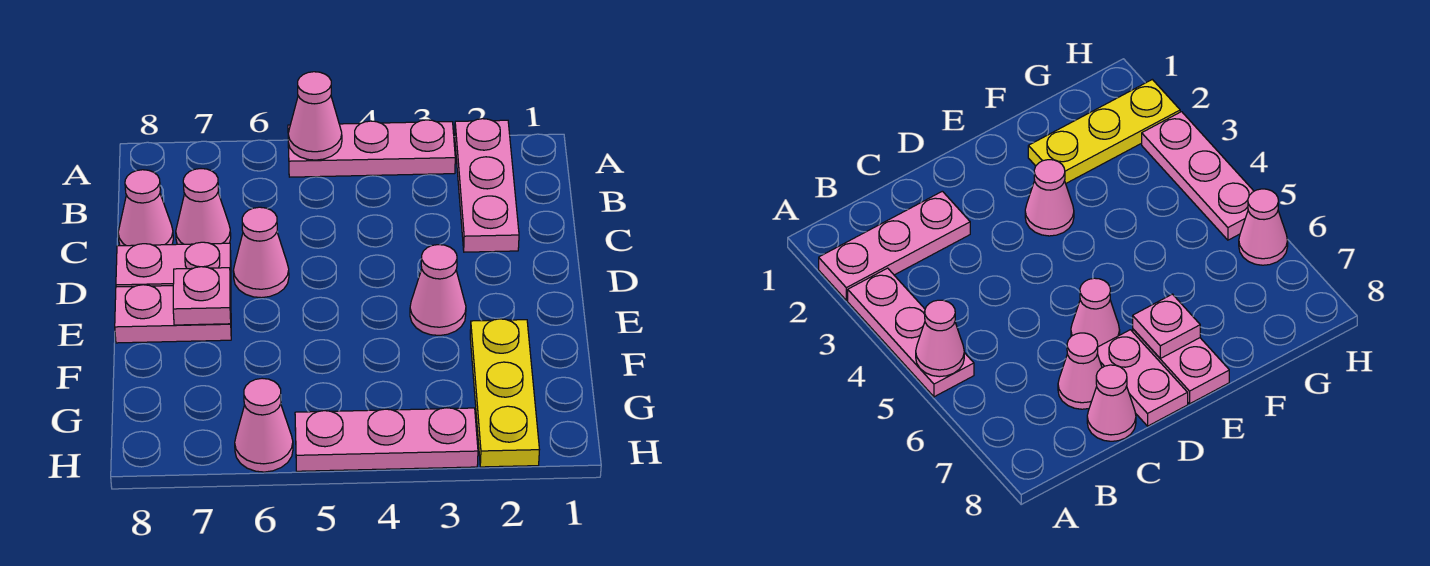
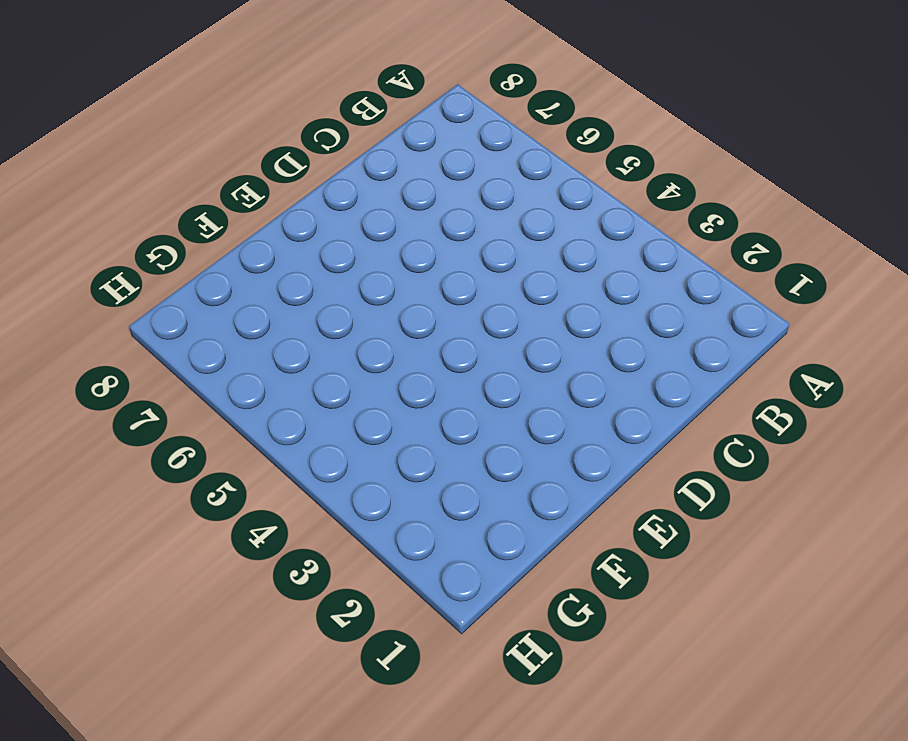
none -> pink 1x3 plate [455,119,519,252]
none -> pink 1x3 plate [288,120,455,177]
none -> pink 1x1 cone [176,169,231,244]

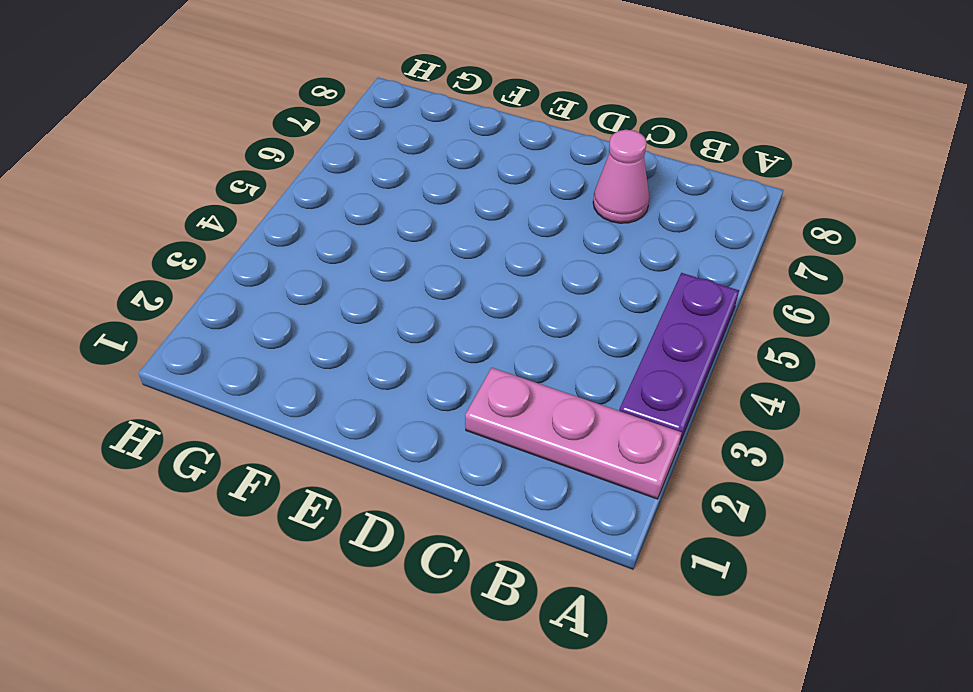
purple 1x3 plate [619,273,739,445] -> pink 1x3 plate [288,120,455,177]
none -> pink 1x1 cone [118,170,173,246]
none -> pink 1x1 cone [233,207,289,298]
none -> pink 1x2 plate [116,242,231,291]

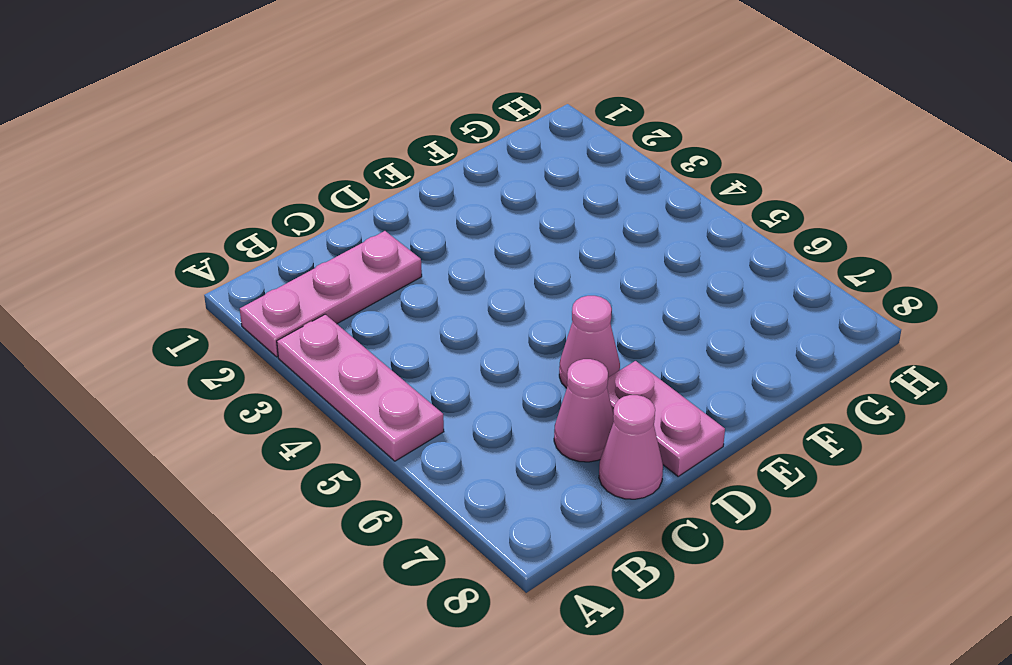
none -> pink 1x1 cone [410,245,466,335]
none -> pink 1x2 plate [115,285,231,343]
none -> yellow 1x3 plate [470,319,539,467]

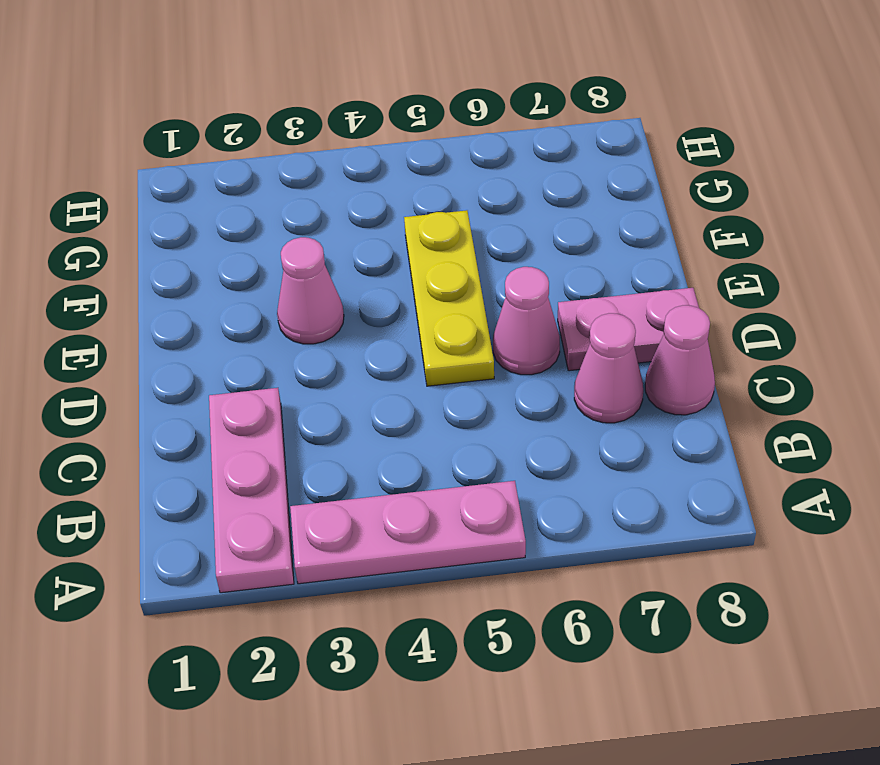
yellow 1x3 plate [404,210,494,386] -> yellow 1x3 plate moved to [470,319,539,467]
none -> pink 1x2 plate [115,285,231,343]
none -> pink 1x3 plate [295,408,478,471]
none -> pink 1x1 cone [235,378,293,472]

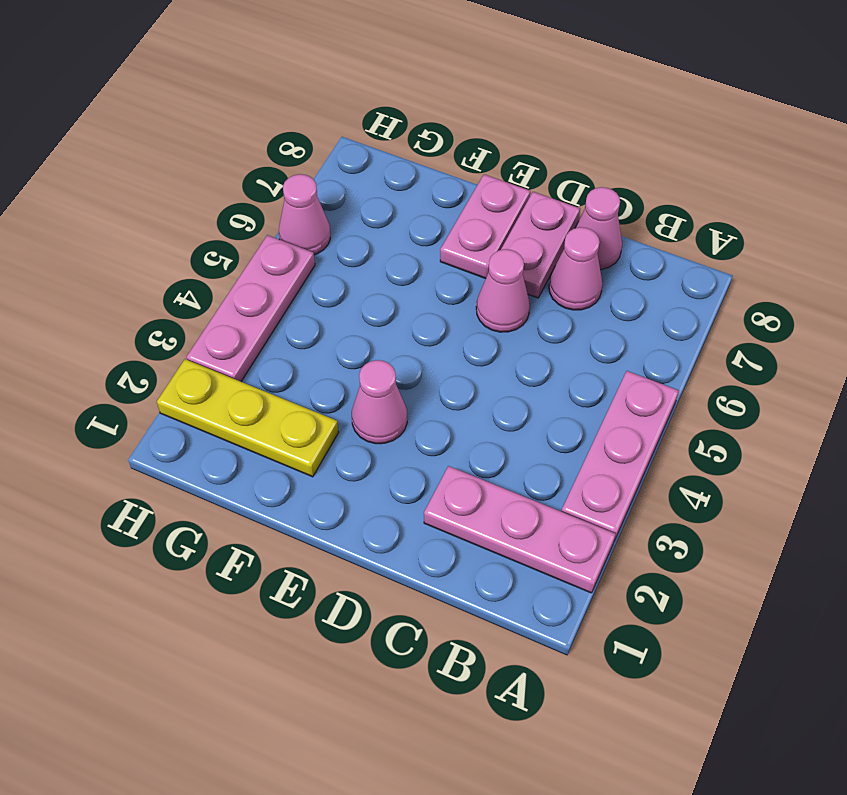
none -> pink 1x1 cone [288,72,342,160]
none -> pink 1x1 plate [173,267,231,325]

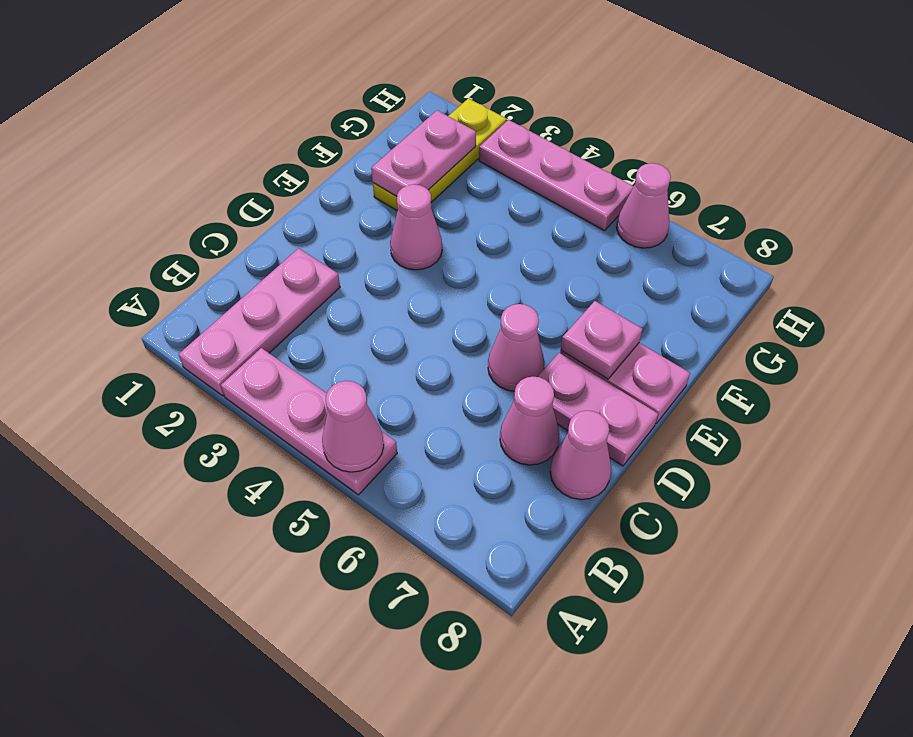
pink 1x2 plate [371,110,476,196] -> none

